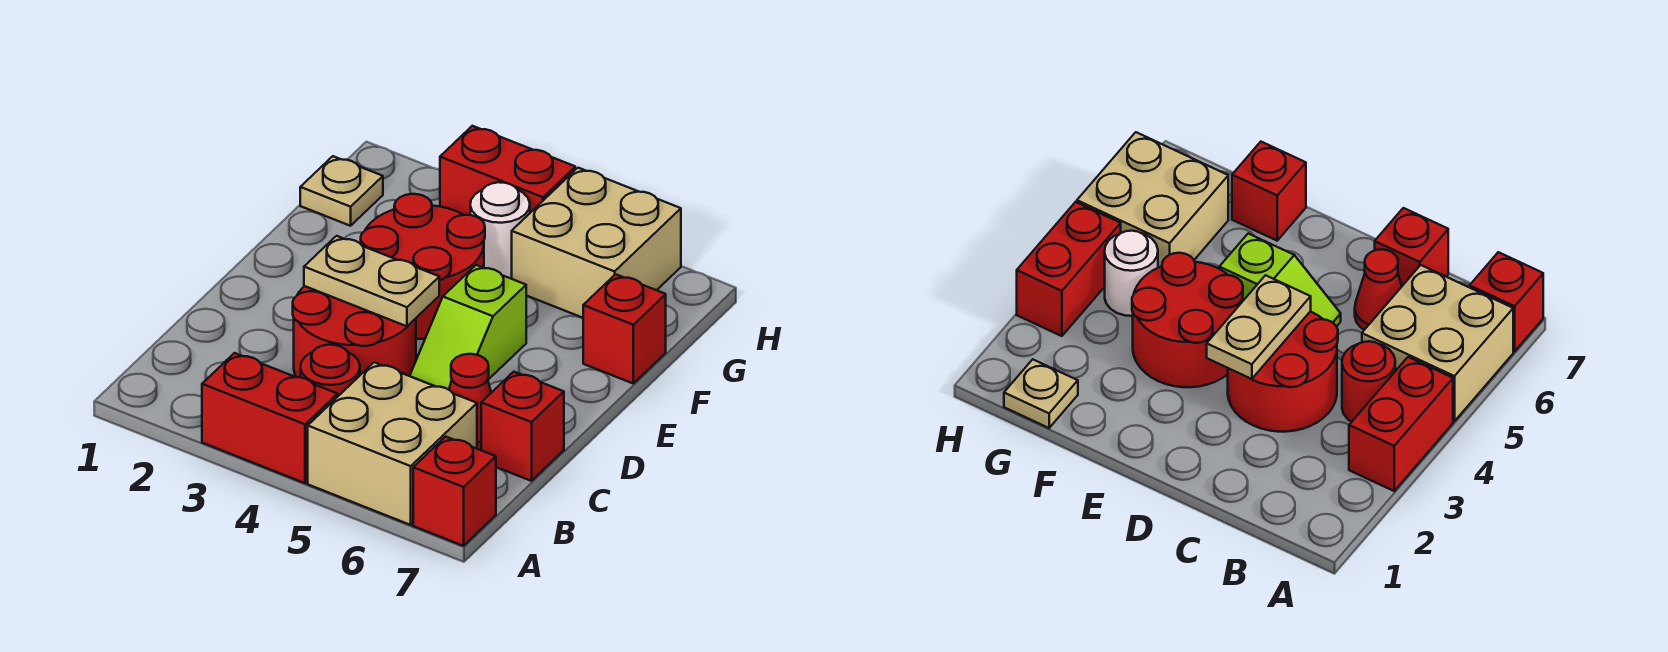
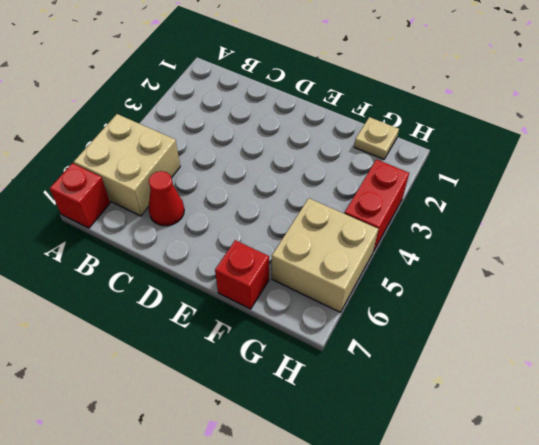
none -> red 1x2 brick [202,353,338,483]
none -> red 1x1 round brick [300,345,360,396]
none -> red 2x2 round brick [293,286,416,377]

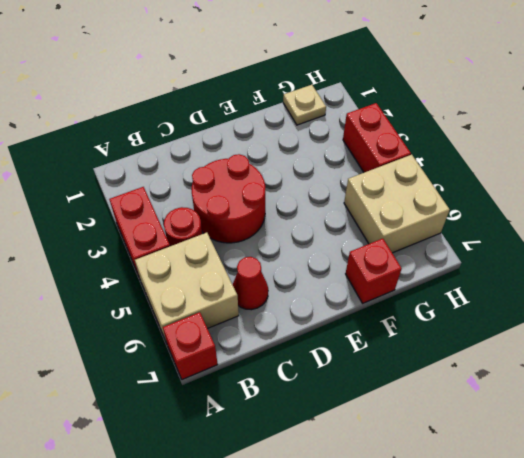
none -> red 1x1 brick [481,372,564,481]
none -> lime 1x2 slope [410,265,526,390]
none -> red 2x2 round brick [361,194,485,339]

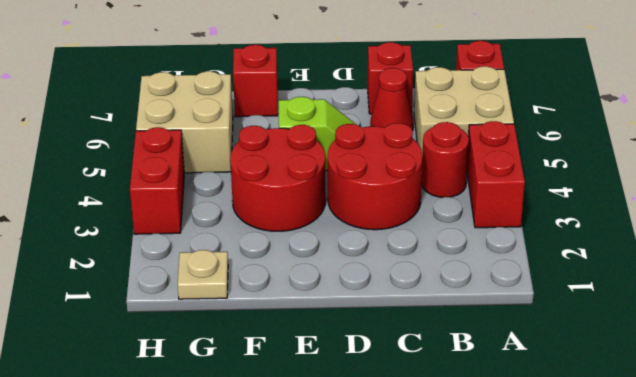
none -> white 1x1 round brick [470,182,530,279]
none -> tan 1x2 plate [304,236,439,326]

